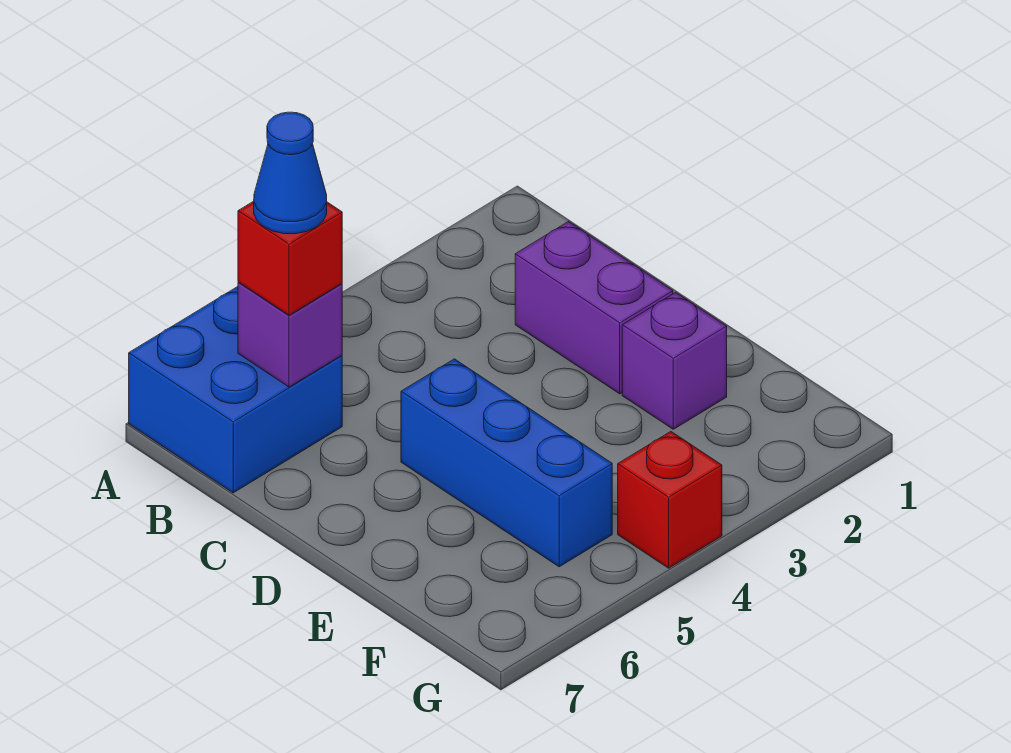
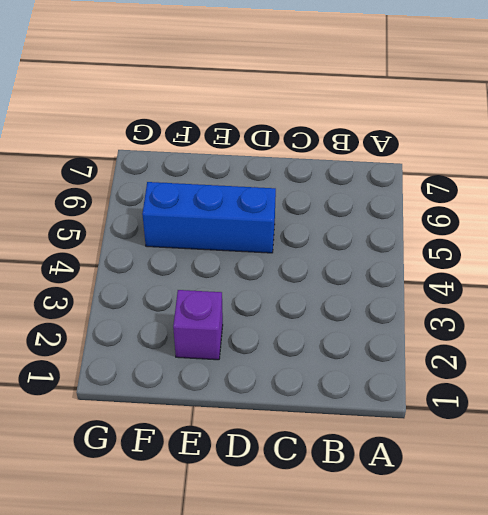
none -> blue 2x2 brick [129,287,342,493]
none -> purple 1x2 brick [515,222,673,394]

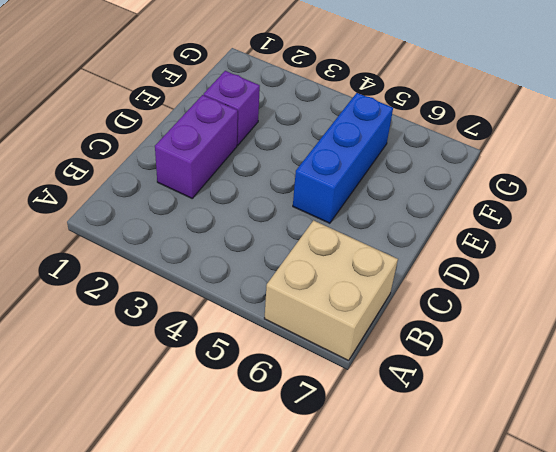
tan 2x2 brick [264,220,398,361] -> blue 2x2 brick [129,287,342,493]
none -> red 1x1 brick [618,432,722,568]
none -> purple 1x1 brick [238,282,342,387]

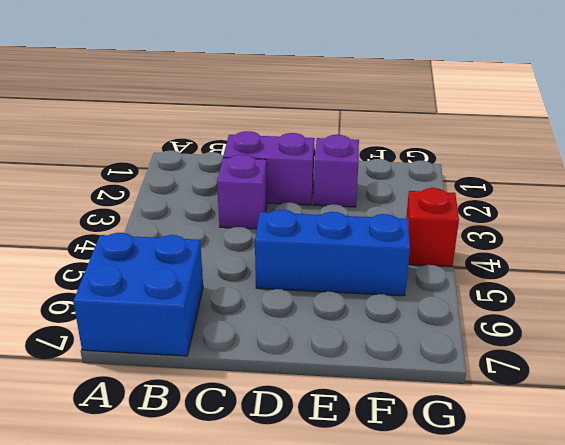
purple 1x1 brick [217,154,267,229] -> purple 1x1 brick moved to [238,282,342,387]
none -> red 1x1 brick [238,201,342,315]
none -> blue 1x1 cone [254,112,327,234]

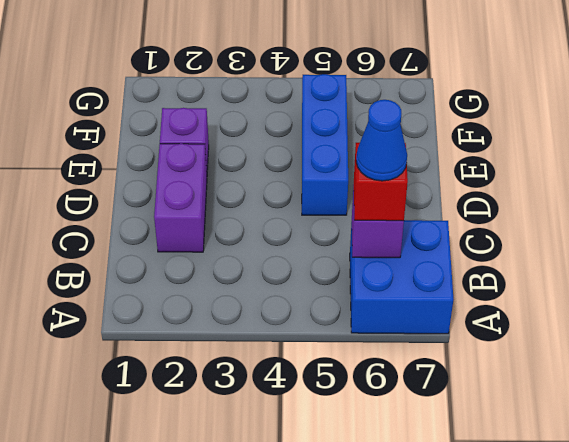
none -> red 1x1 brick [618,432,722,568]

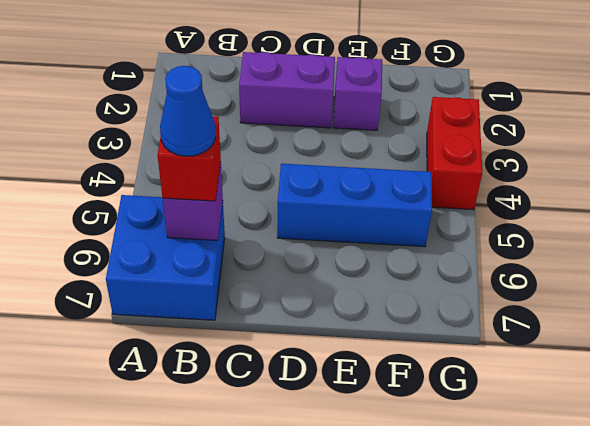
red 1x2 brick [427,97,482,210] -> red 1x1 brick [618,432,722,568]

